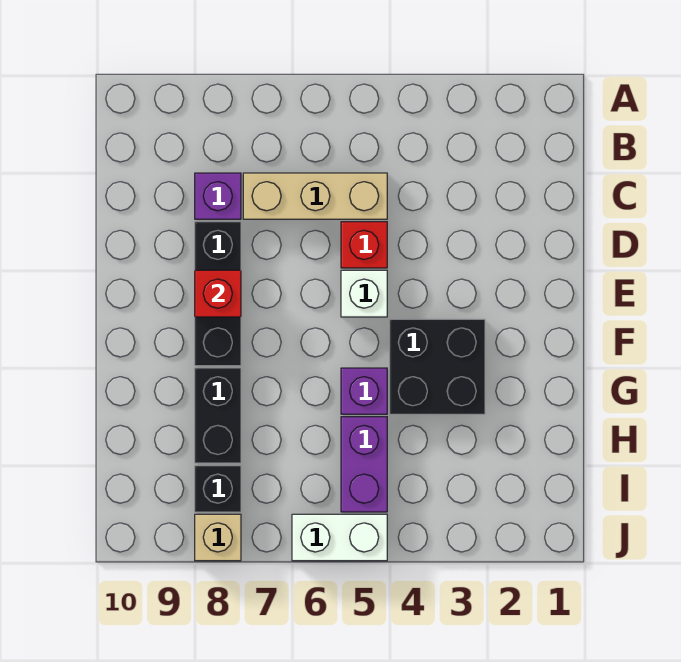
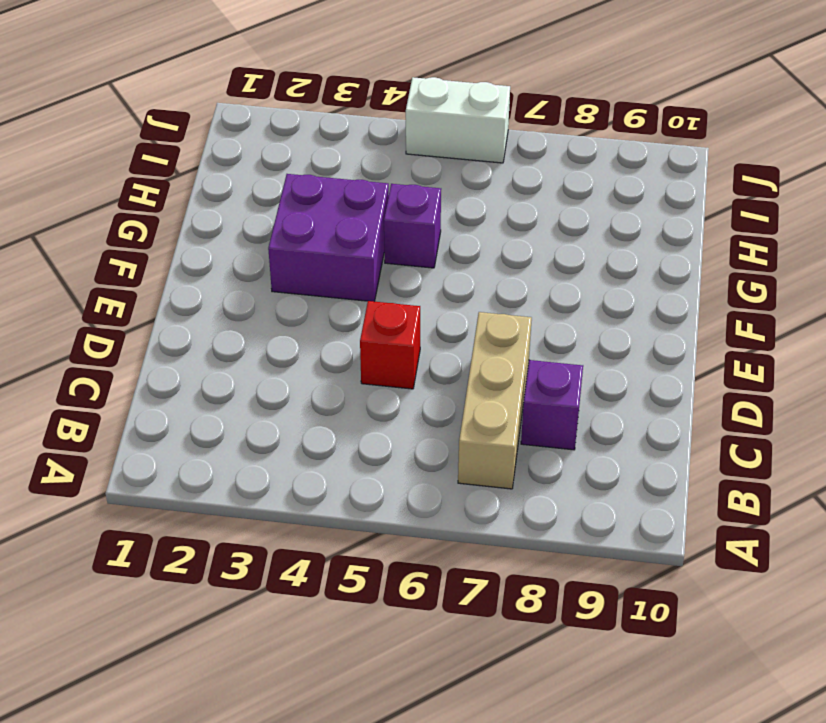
tan 1x3 brick [458,312,532,489] -> tan 1x3 brick turned to [243,173,387,219]
purple 2x2 brick [268,174,389,302] -> black 2x2 brick [390,319,485,414]
none -> black 1x3 brick [195,222,241,366]
none -> white 1x1 brick [341,270,387,317]
none -> black 1x2 brick [195,368,241,463]

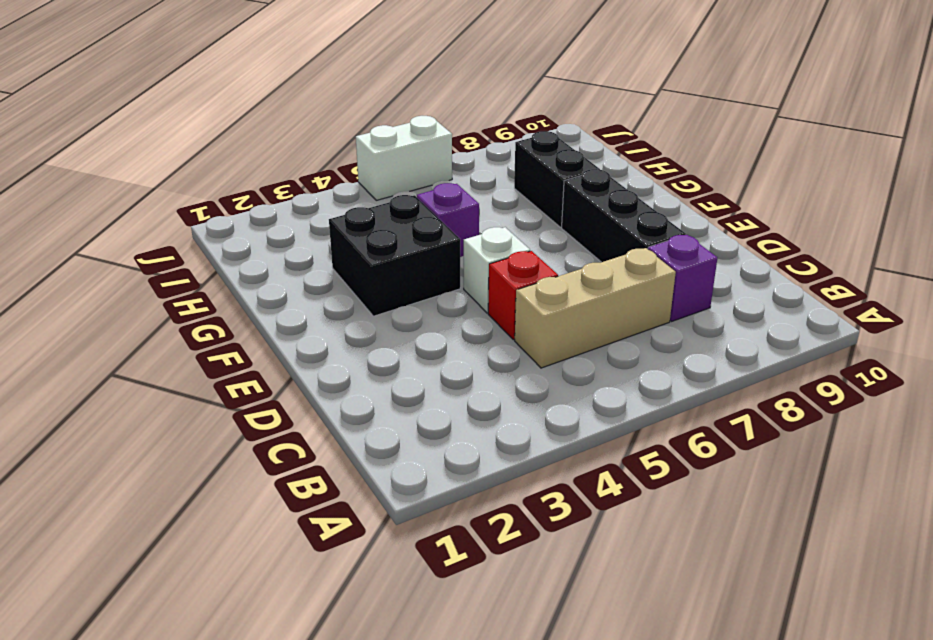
none -> purple 1x2 brick [341,417,387,512]
none -> black 1x1 brick [195,466,241,512]
none -> tan 1x1 brick [195,514,241,561]

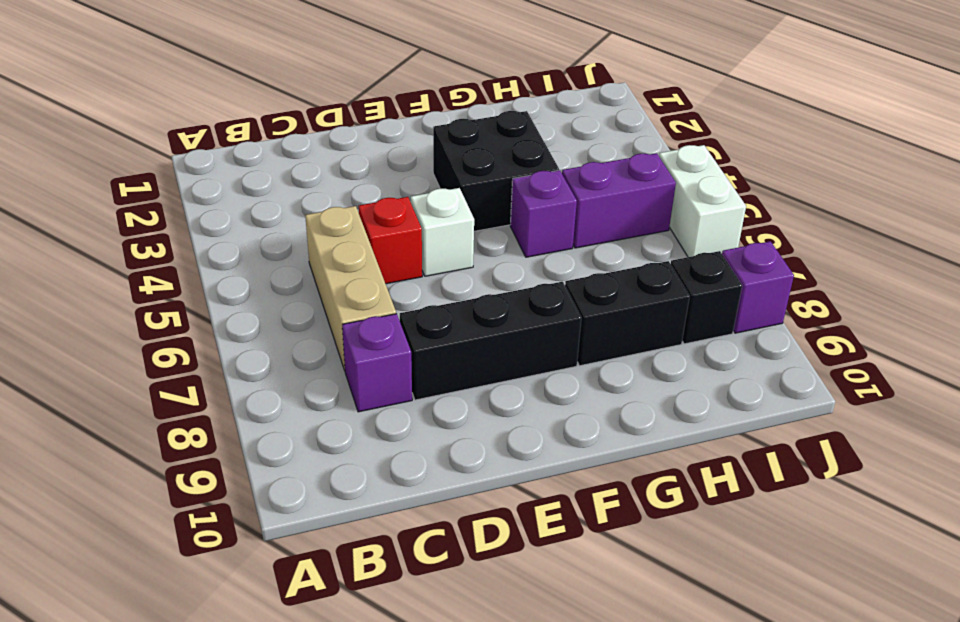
purple 1x1 brick [722,241,794,333] -> tan 1x1 brick [195,514,241,561]
none -> red 1x1 brick [195,270,241,317]

